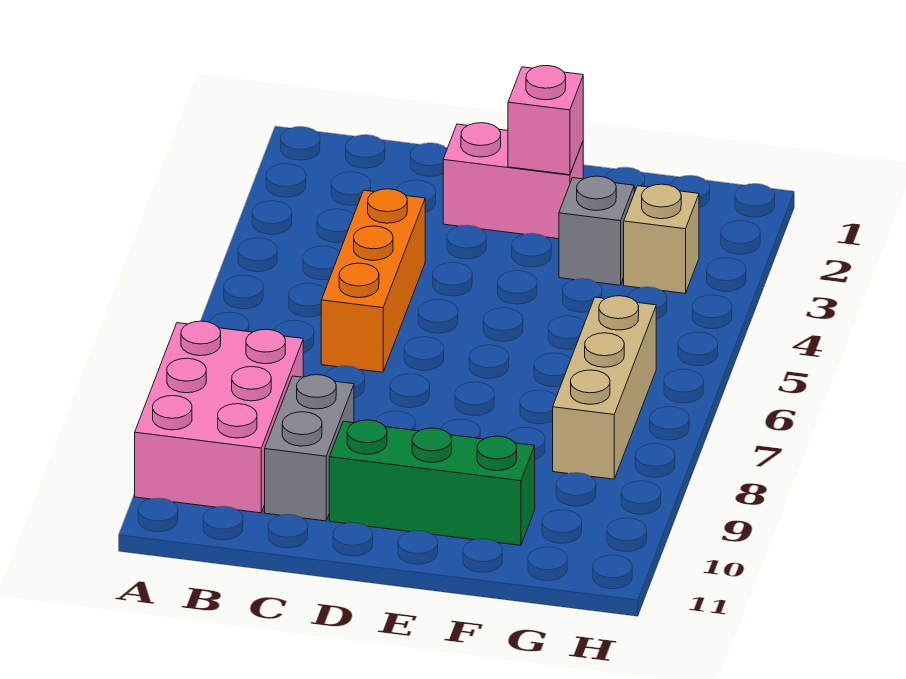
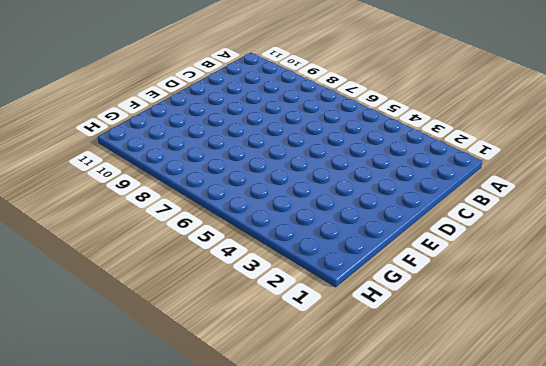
none -> pink 2x3 brick [135,321,303,513]
none -> orange 1x3 brick [321,189,425,372]

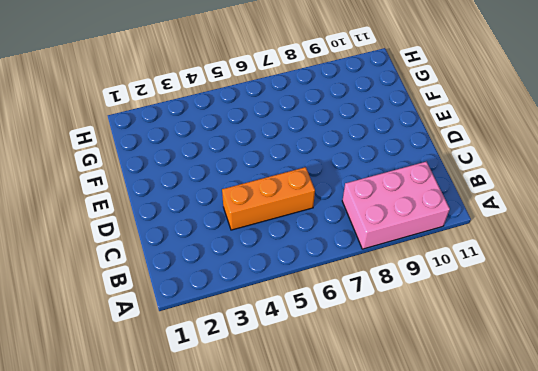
none -> grey 1x2 brick [265,375,354,521]
none -> pink 1x2 brick [443,123,583,239]

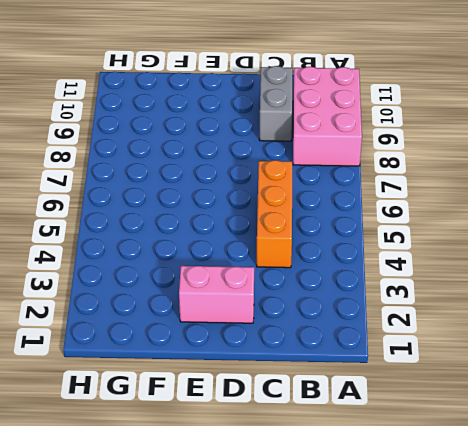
none -> green 1x3 brick [329,420,535,545]
none -> grey 1x1 brick [559,176,634,285]

